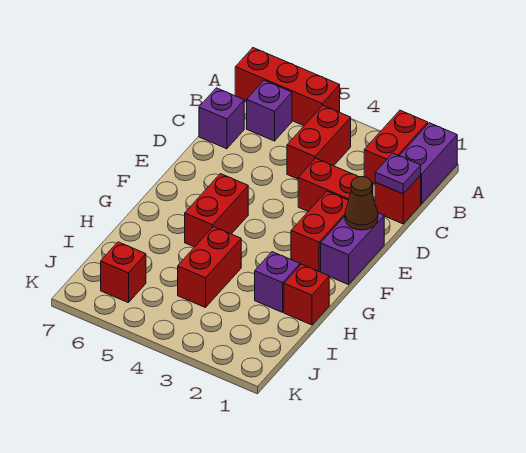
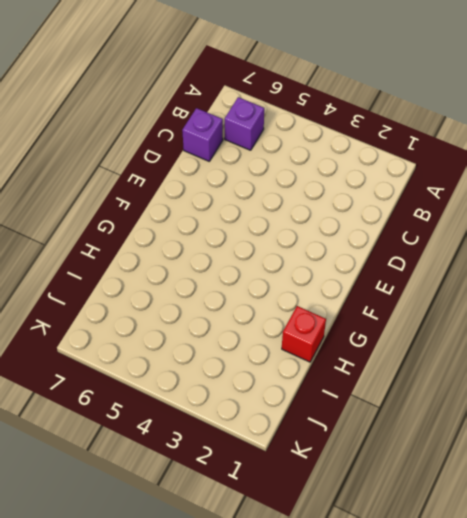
none -> purple 1x2 brick [400,123,457,204]
none -> red 1x2 brick [364,110,428,184]
none -> red 1x3 brick [235,48,340,126]

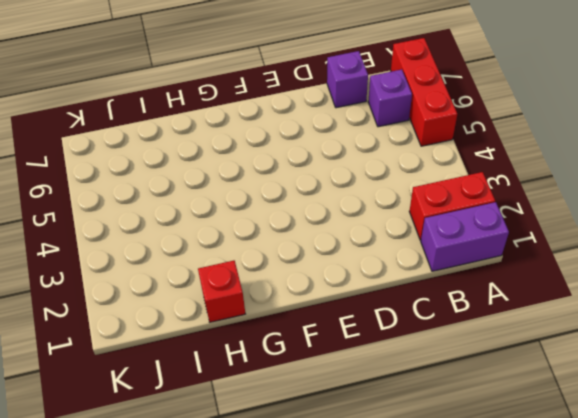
none -> red 1x2 brick [287,106,351,179]
none -> red 1x1 brick [375,175,421,224]
none -> red 1x2 brick [298,158,373,211]

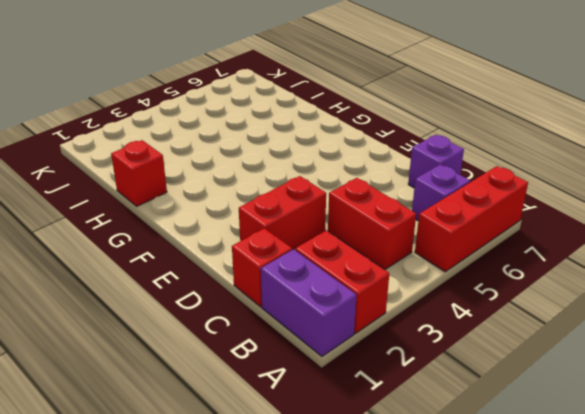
none -> purple 1x2 brick [321,213,384,285]
none -> red 1x2 brick [291,191,349,272]
none -> red 1x2 brick [185,174,248,247]

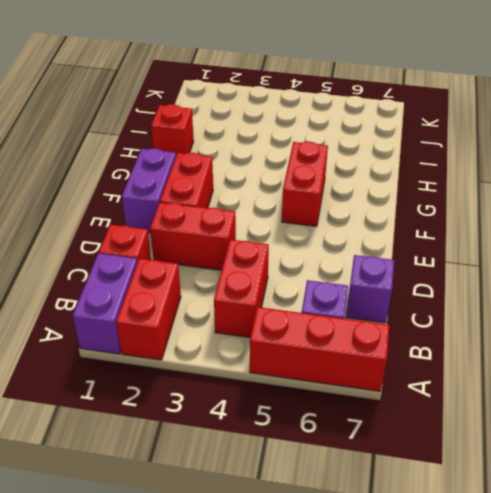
none -> purple 1x1 brick [255,252,300,312]
none -> red 1x2 brick [178,227,241,308]
none -> red 1x1 brick [101,242,146,303]

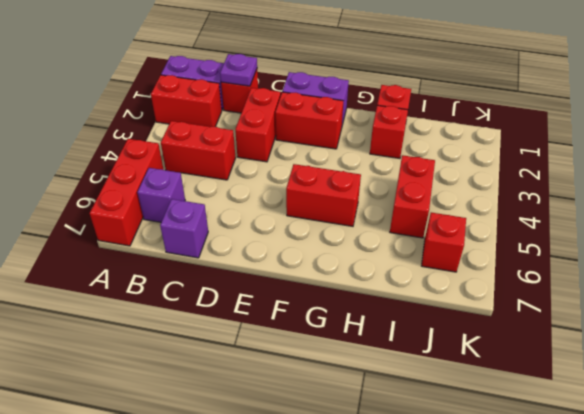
red 1x1 brick [370,105,408,159] -> purple 1x1 brick [255,252,300,312]
red 1x2 brick [390,155,435,238] -> red 1x2 brick turned to [178,227,241,308]
none -> brown 1x1 cone [345,176,378,230]

